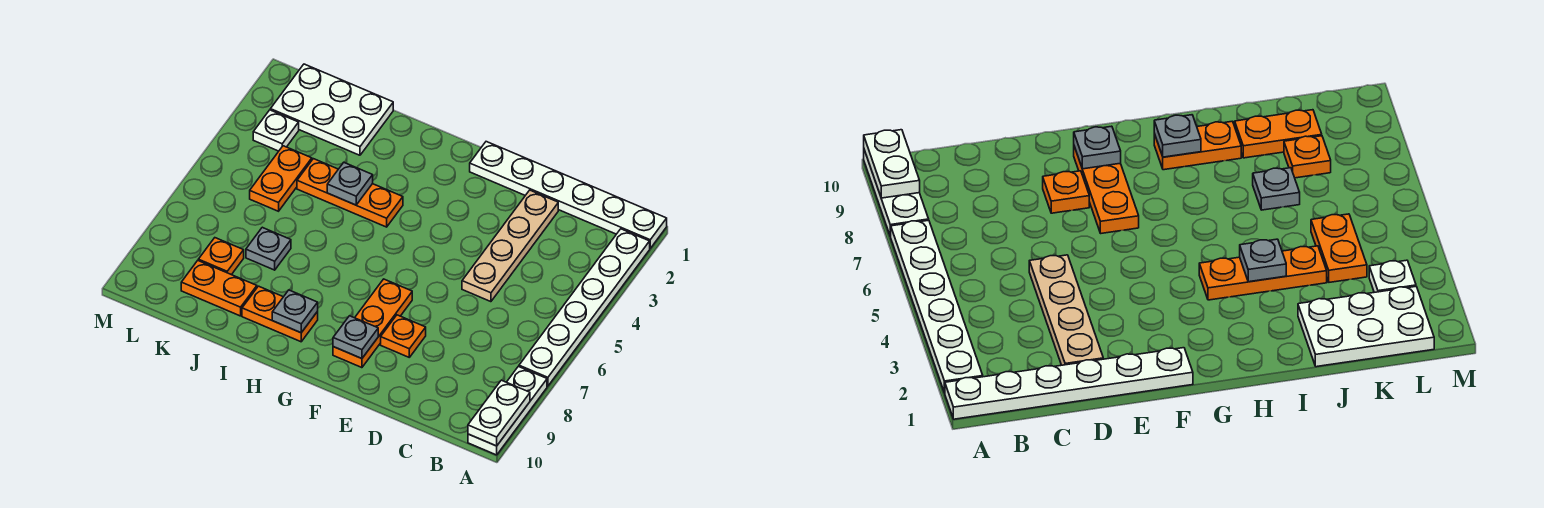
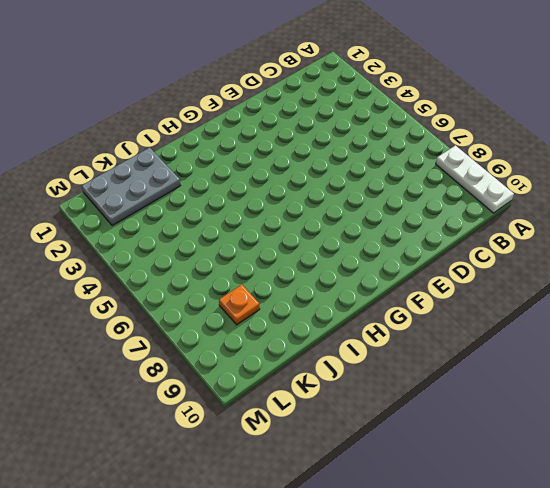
grey 2x3 plate [82,148,181,226] -> white 2x3 plate [270,64,393,155]
none -> white 1x6 plate [470,142,667,248]
none -> white 1x6 plate [519,229,650,386]
none -> tan 1x4 plate [462,190,558,302]

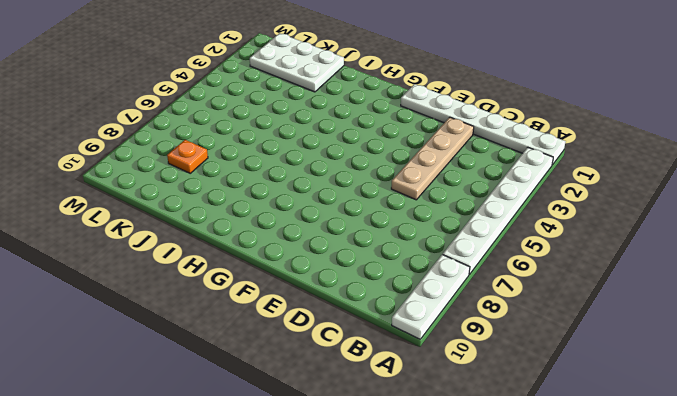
none -> orange 1x1 plate [381,315,426,357]
none -> orange 1x3 plate [333,279,412,368]
none -> orange 1x3 plate [297,159,403,227]

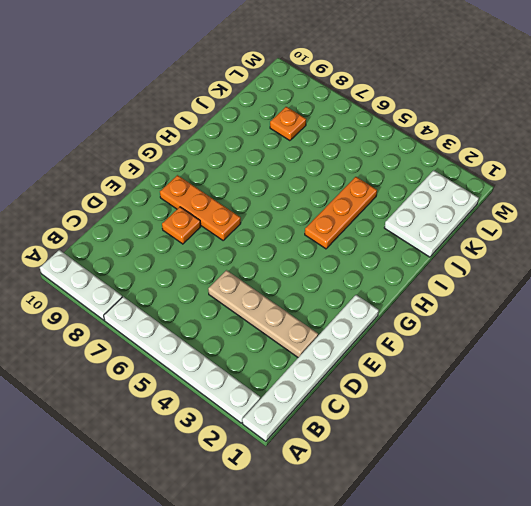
none -> orange 1x2 plate [242,286,318,342]
none -> grey 1x1 plate [246,227,291,270]
none -> orange 1x2 plate [181,261,257,316]

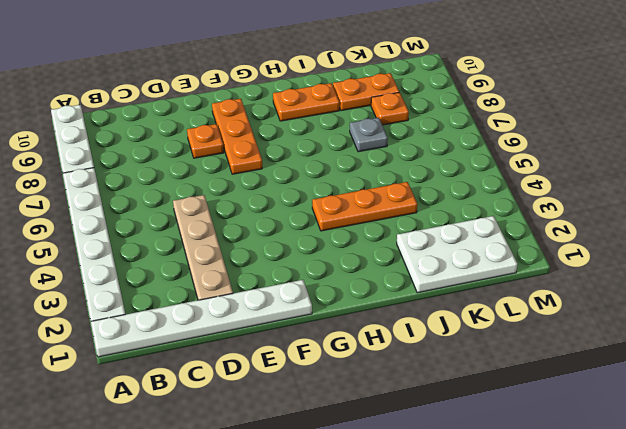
none -> orange 1x2 plate [250,146,312,211]
none -> white 1x1 plate [253,110,299,151]
none -> white 1x2 plate [468,380,530,446]

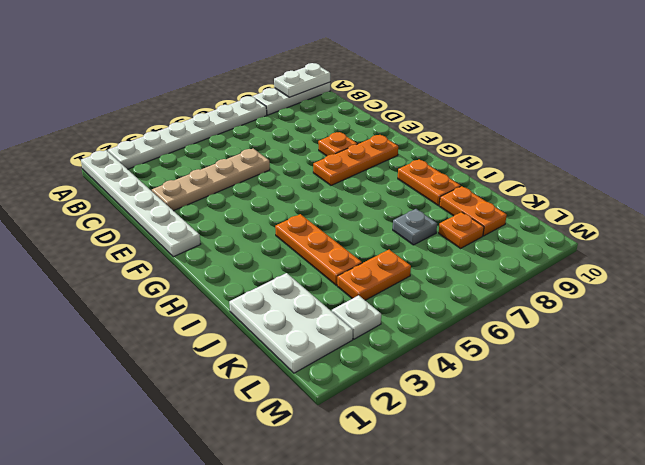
none -> grey 1x1 plate [333,316,378,359]
none -> grey 1x1 plate [272,290,318,333]
none -> grey 1x1 plate [327,162,373,205]

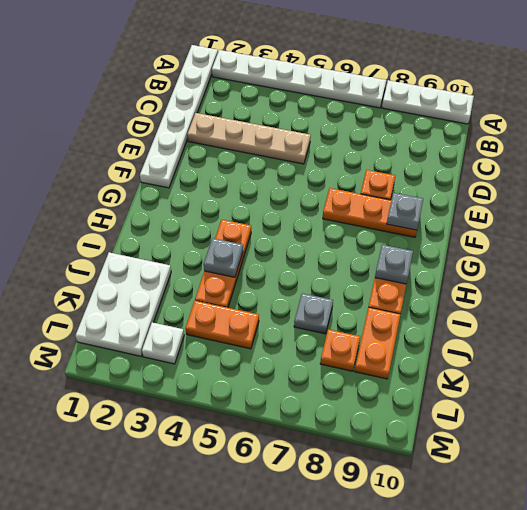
none -> white 1x2 plate [468,380,530,446]

